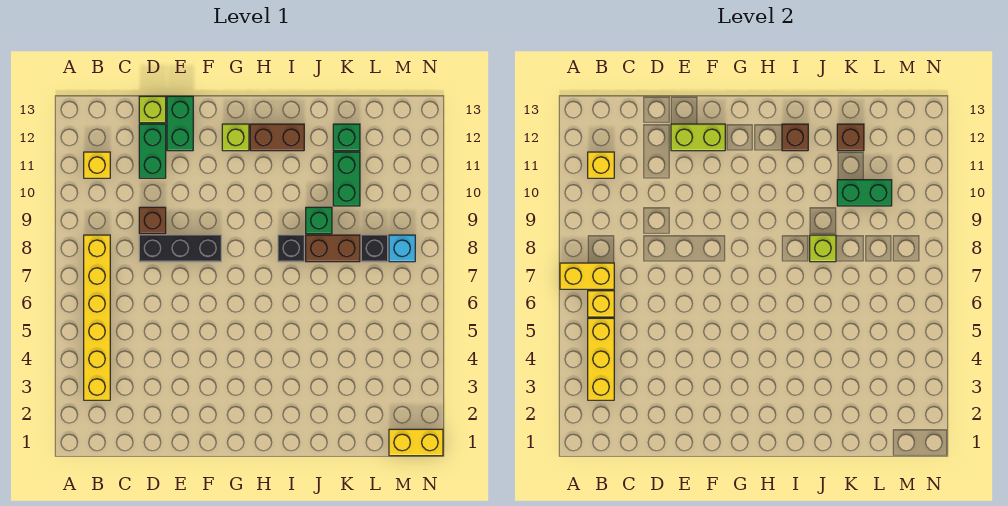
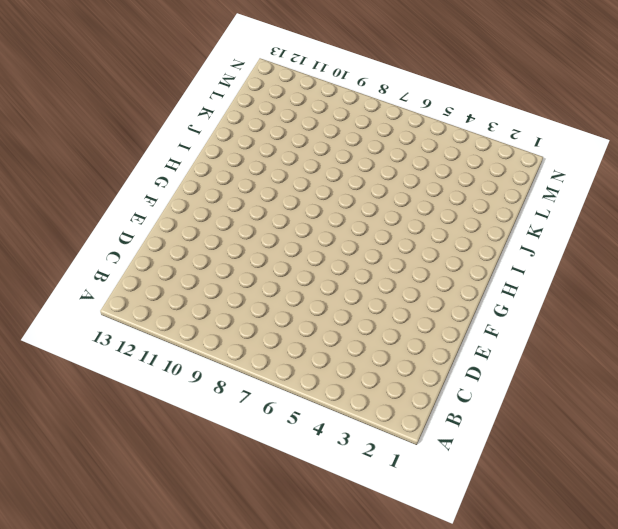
none -> yellow 1x6 brick [84,235,110,400]
none -> yellow 1x1 brick [84,152,110,178]
none -> black 1x3 brick [139,235,221,262]

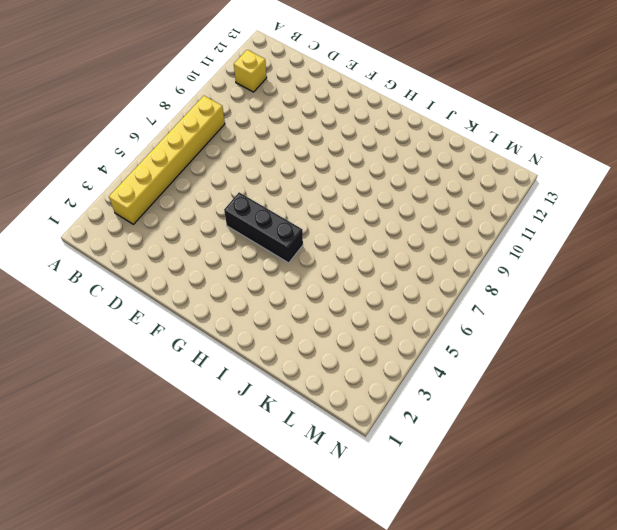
black 1x3 brick [224,192,303,263] -> black 1x3 brick moved to [139,235,221,262]
none -> brown 1x1 brick [139,207,166,234]
none -> green 1x2 brick [139,124,166,178]
none -> lime 1x1 brick [139,96,166,123]

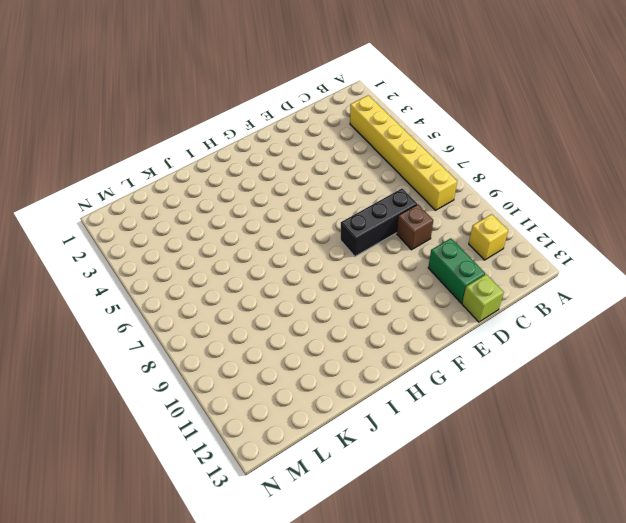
none -> green 1x2 brick [167,96,193,151]
none -> lime 1x1 brick [222,124,249,151]
none -> brown 1x2 brick [250,124,304,151]

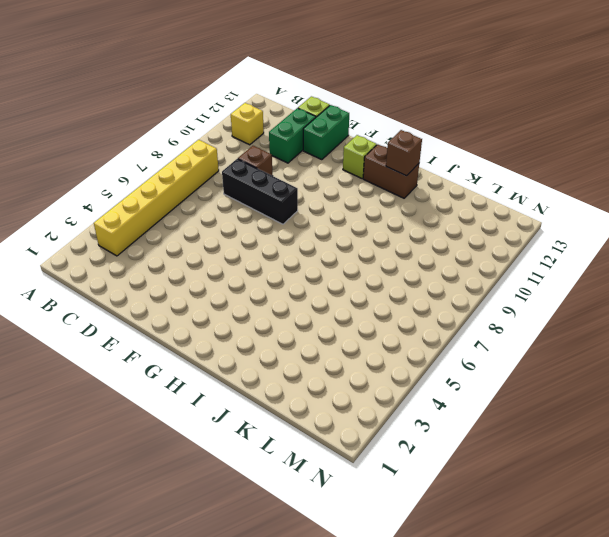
none -> black 1x1 brick [278,235,304,262]
none -> brown 1x2 brick [306,235,360,262]
none -> green 1x1 brick [306,207,332,234]

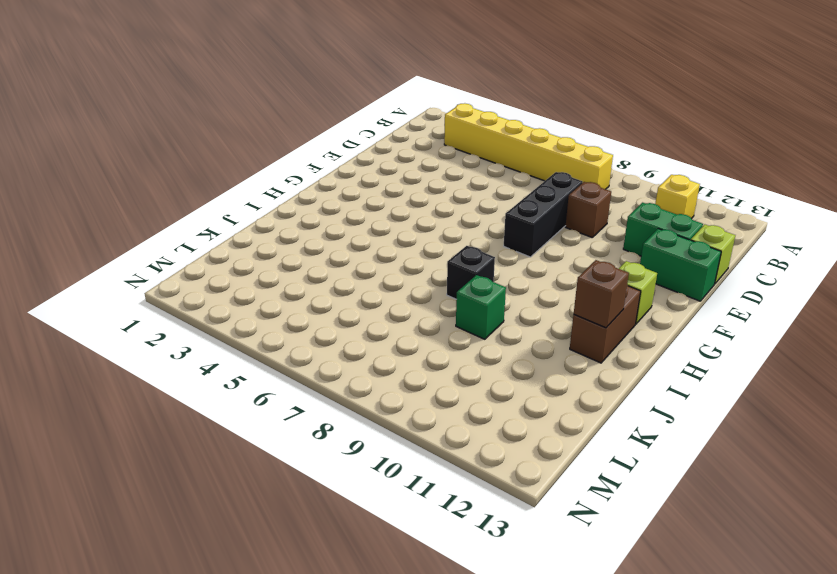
none -> brown 1x2 brick [306,235,360,262]
none -> green 1x2 brick [333,152,360,206]
none -> green 1x1 brick [333,124,360,151]

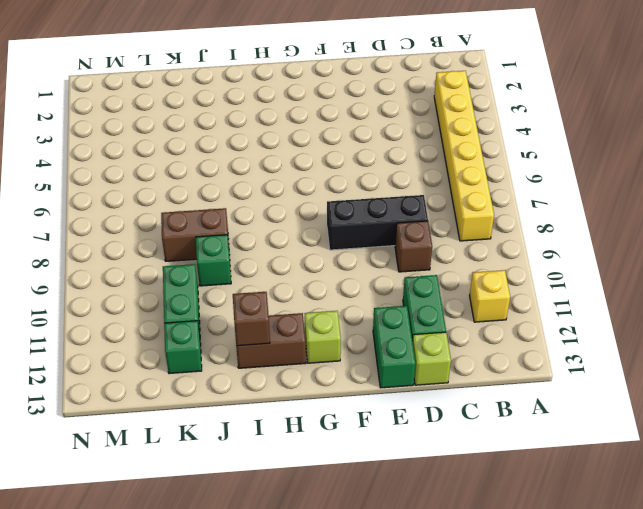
none -> black 1x1 brick [278,235,304,262]
none -> black 1x1 brick [361,235,388,262]
none -> yellow 1x2 brick [389,429,443,456]

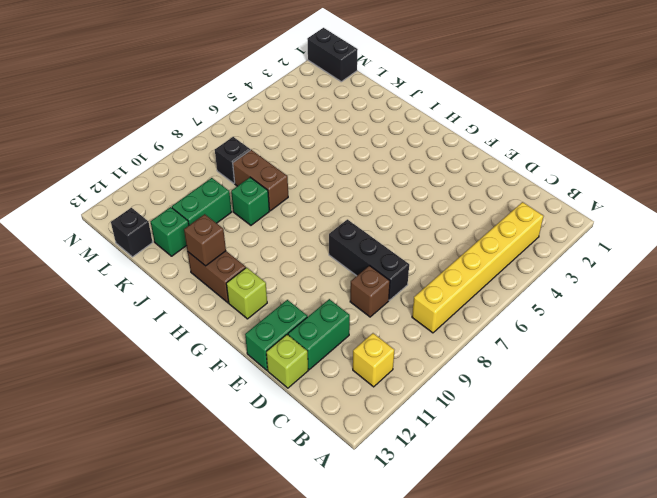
black 1x1 brick [111,208,153,257] -> black 1x1 brick moved to [278,235,304,262]
black 1x2 brick [307,28,358,82] -> yellow 1x2 brick [389,429,443,456]
none -> cyan 1x1 brick [389,235,415,262]
none -> yellow 1x2 brick [560,263,614,289]
none -> yellow 1x3 brick [588,318,614,400]

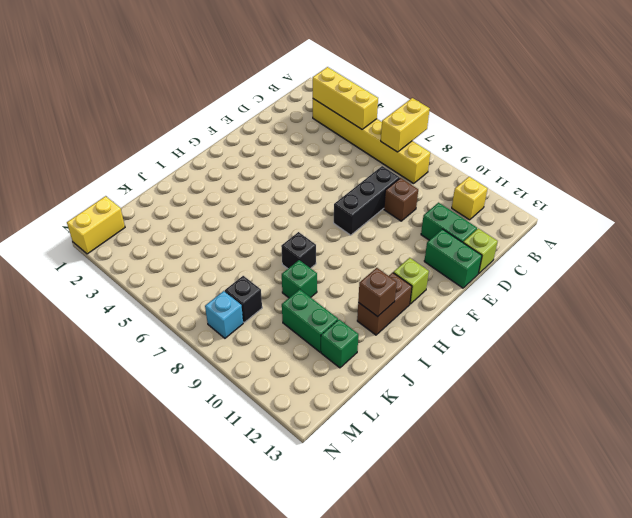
none -> brown 1x2 brick [306,235,360,262]
none -> yellow 1x1 brick [588,291,614,317]
none -> yellow 1x1 brick [588,152,614,178]

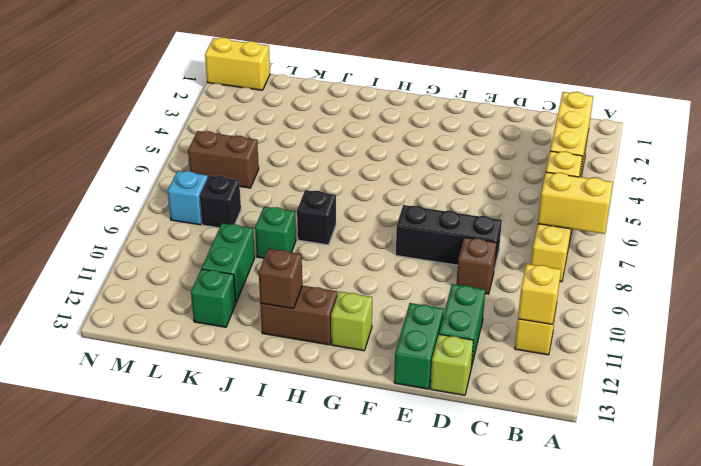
brown 1x2 brick [188,131,259,188] -> brown 1x2 brick moved to [306,235,360,262]
none -> lime 1x2 brick [671,124,725,151]
none -> lime 1x1 brick [810,235,836,262]
none -> green 1x2 brick [837,180,892,206]

